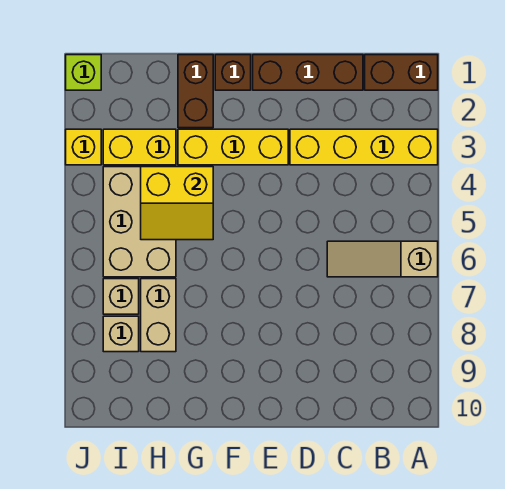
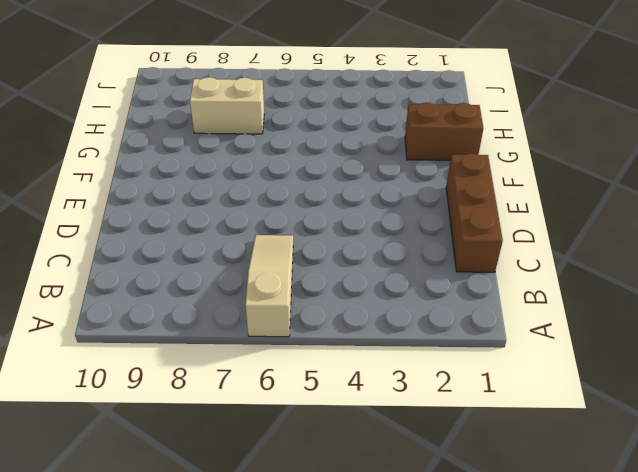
none -> brown 1x2 brick [365,55,438,90]
none -> yellow 1x4 brick [290,129,438,165]
none -> yellow 1x3 brick [178,129,288,165]

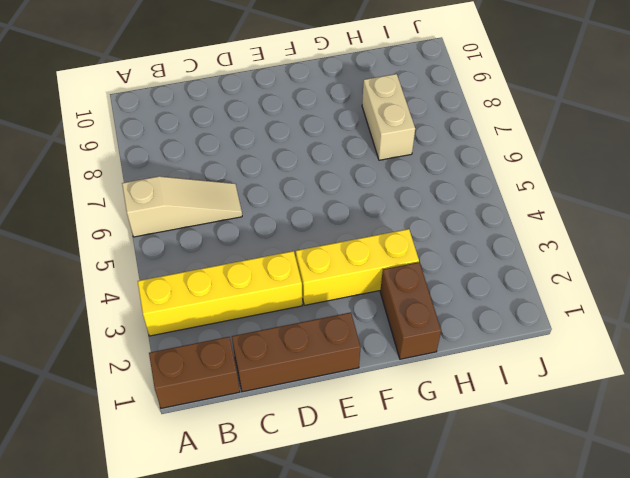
none -> brown 1x1 brick [215,55,251,90]
none -> yellow 1x2 brick [103,129,176,165]
none -> tan 2x3 brick [103,167,176,277]

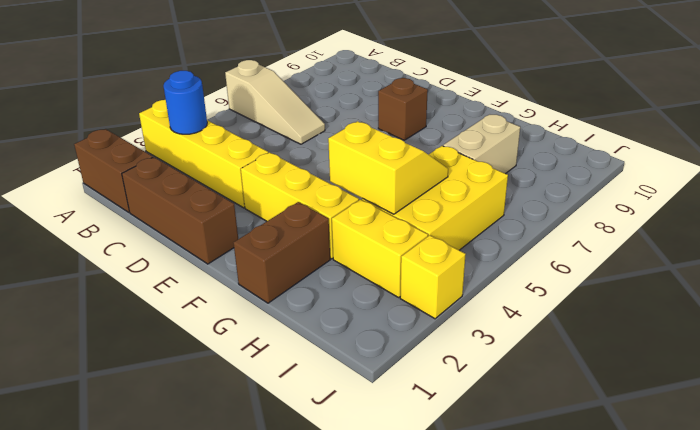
blue 1x1 round brick [164,71,207,134] -> none
brown 1x1 brick [378,78,428,140] -> brown 1x1 brick moved to [215,55,251,90]
yellow 2x3 brick [362,146,508,250] -> tan 2x3 brick [103,167,176,277]
none -> tan 1x1 brick [103,279,139,314]
none -> tan 1x1 brick [103,316,139,352]
none -> lime 1x1 brick [66,55,101,90]

